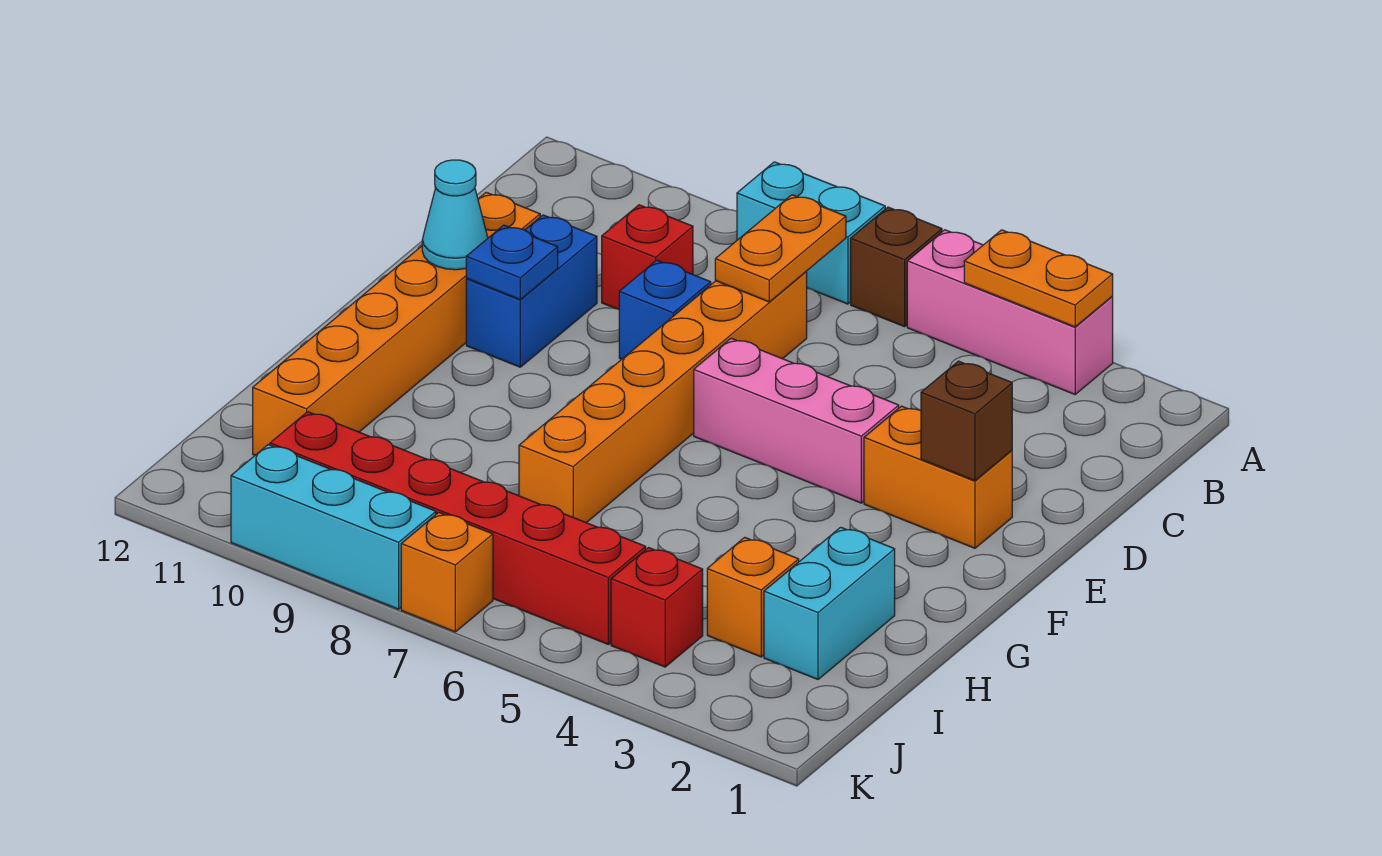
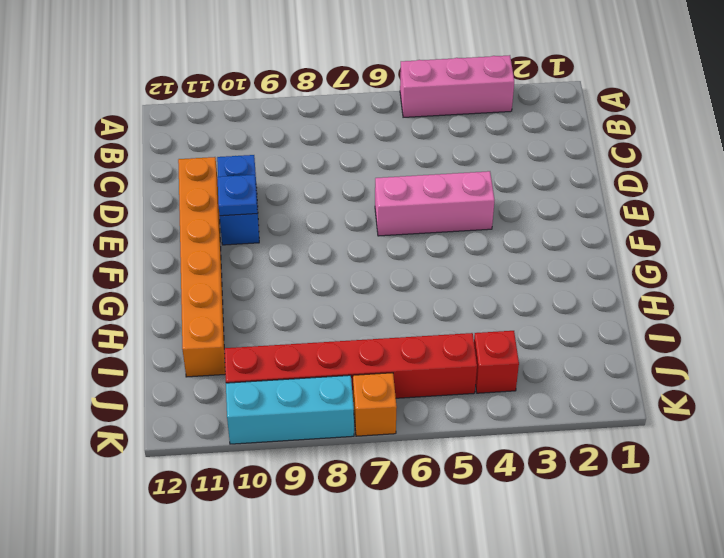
none -> brown 1x1 brick [851,207,942,327]
none -> cyan 1x2 brick [737,162,885,304]
none -> orange 1x6 brick [519,272,807,523]

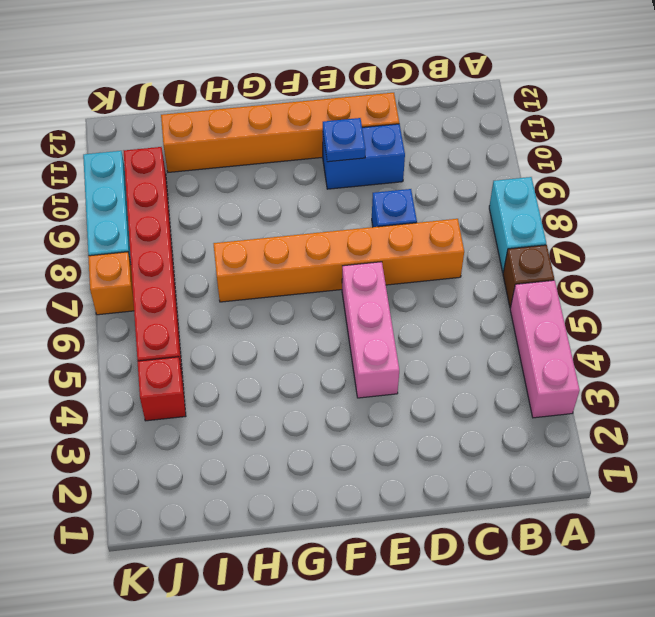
none -> red 1x1 brick [602,205,693,309]
none -> orange 1x2 brick [864,406,1012,548]
none -> cyan 1x2 brick [764,527,895,679]

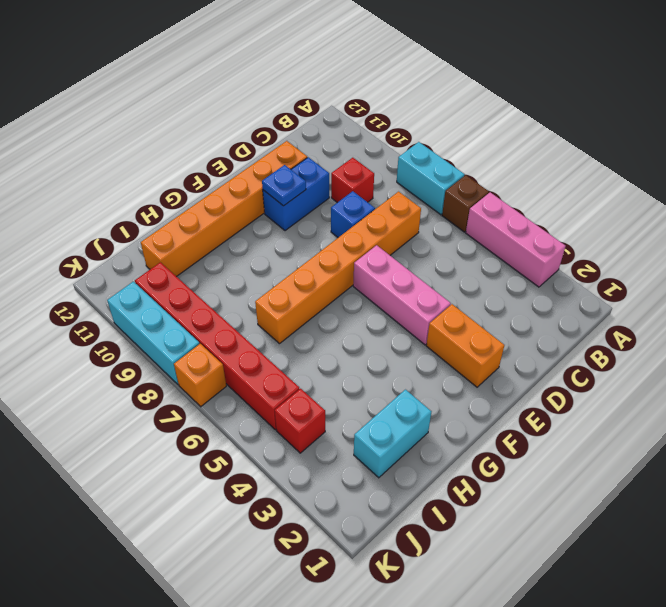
none -> orange 1x1 brick [707,537,799,657]
none -> orange 1x2 plate [964,230,1113,327]
none -> orange 1x2 plate [715,195,846,302]

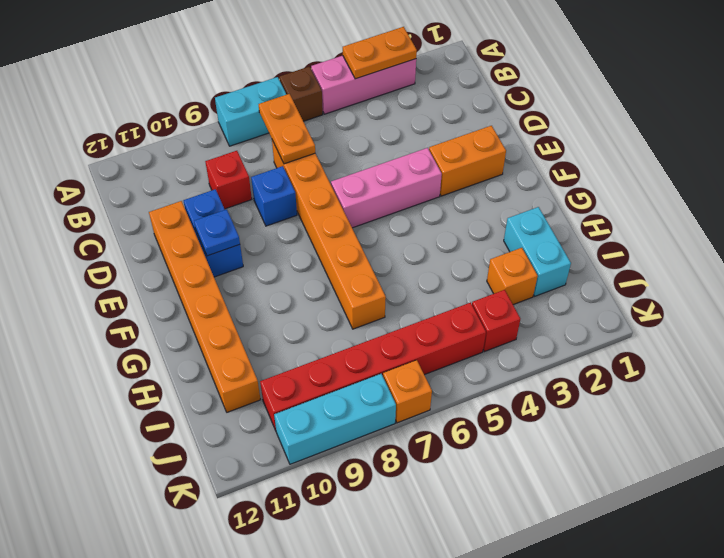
none -> brown 1x1 brick [921,361,1012,481]
none -> cyan 1x1 cone [422,160,488,270]

